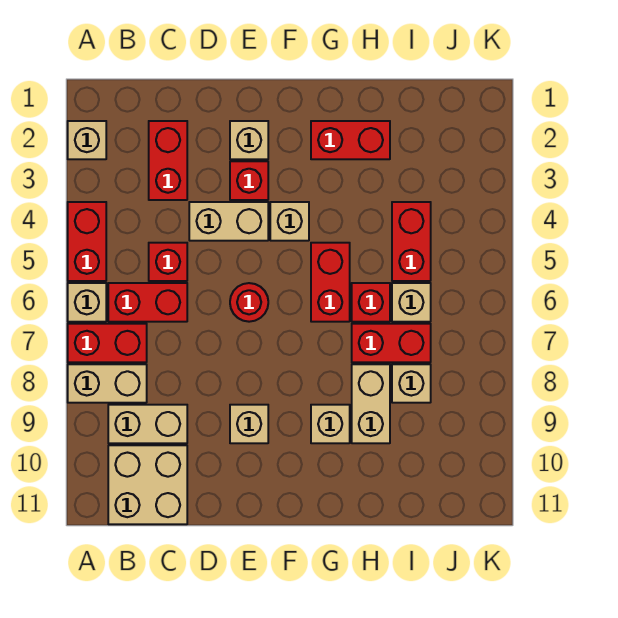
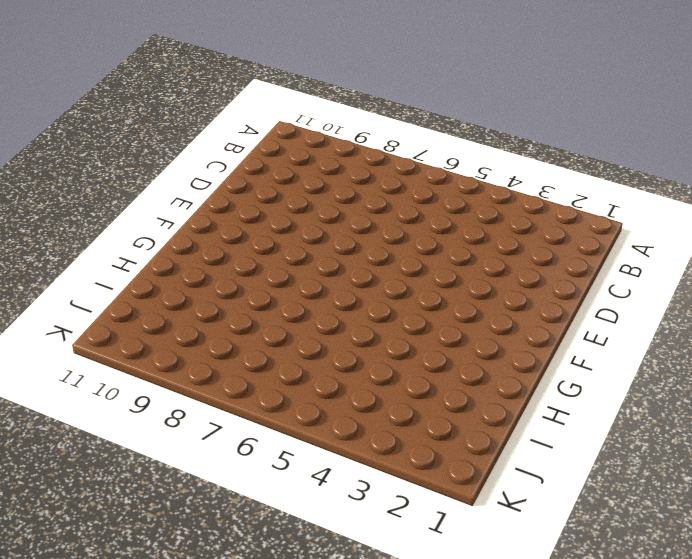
none -> tan 1x1 brick [68,121,106,159]
none -> red 1x2 brick [68,202,106,281]
none -> tan 1x1 brick [68,283,106,322]

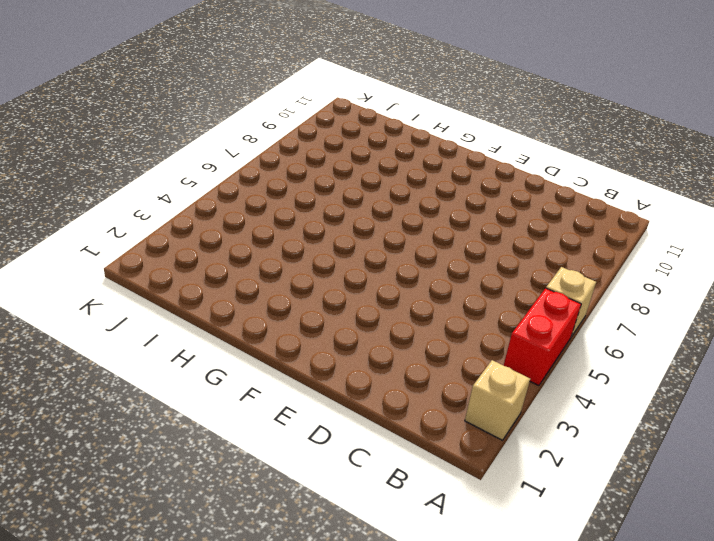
none -> red 1x2 brick [68,324,147,362]
none -> tan 1x2 brick [68,364,147,403]
none -> red 1x2 brick [108,283,187,322]

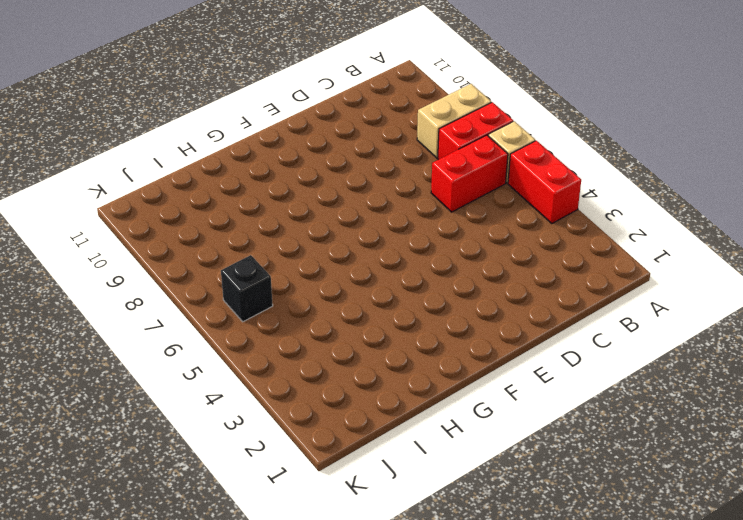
black 1x1 brick [221,255,273,322] -> none
none -> tan 1x1 brick [68,121,106,159]
none -> tan 1x2 brick [108,405,187,443]
none -> tan 2x2 brick [108,445,187,524]

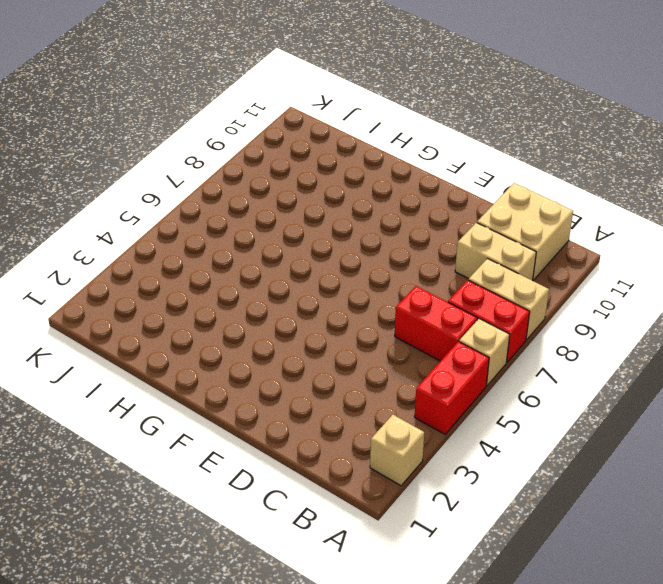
none -> red 1x2 brick [149,121,187,200]
none -> red 1x1 brick [149,243,187,281]
none -> tan 1x2 brick [189,202,268,241]

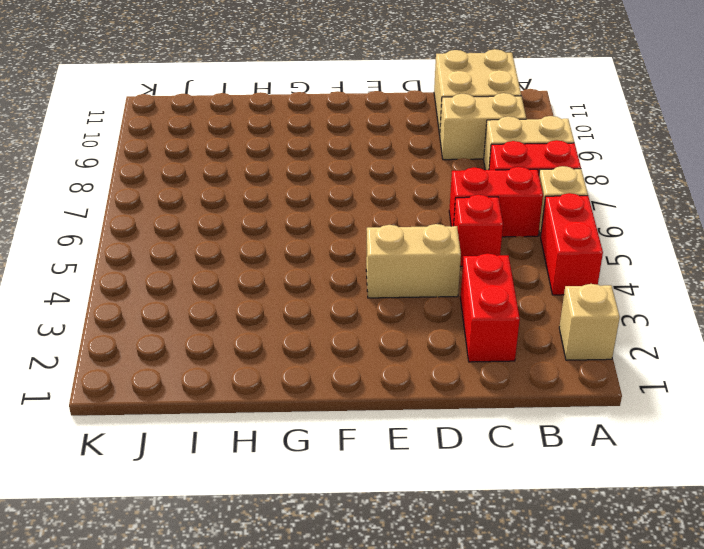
none -> tan 1x1 brick [230,121,268,159]
none -> red 1x1 brick [230,161,268,200]
none -> red 1x1 round brick [230,283,268,322]

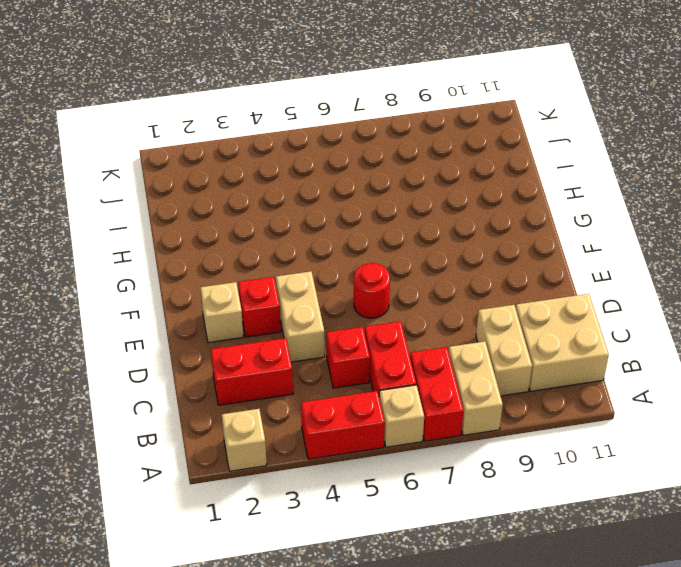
none -> tan 1x1 brick [230,405,268,443]
none -> tan 1x1 brick [270,202,309,241]
none -> red 1x2 brick [311,121,390,159]

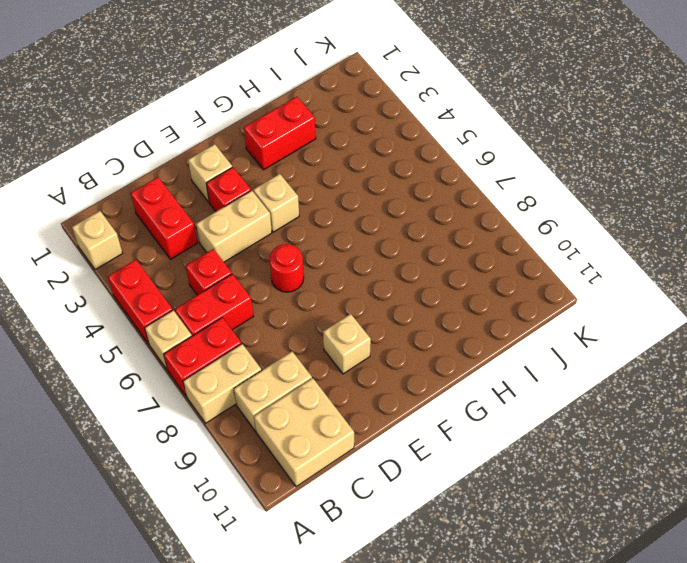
none -> red 1x2 brick [311,243,350,322]
none -> tan 1x1 brick [311,405,350,443]
none -> red 1x1 brick [352,283,390,322]

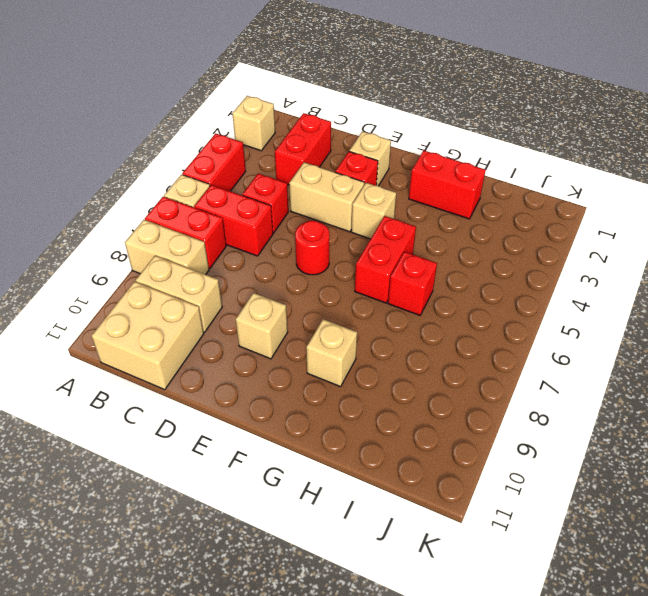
none -> red 1x2 brick [352,324,431,362]
none -> tan 1x2 brick [352,364,390,443]
none -> red 1x2 brick [392,202,431,281]

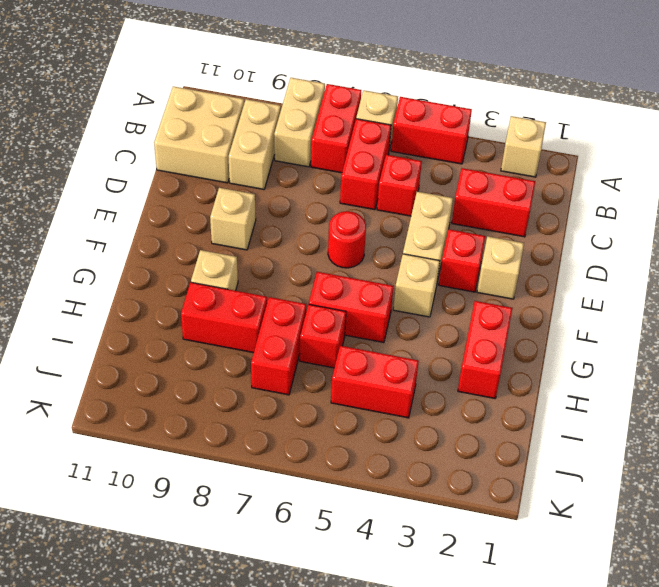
red 1x2 brick [181,282,267,353] -> tan 1x2 brick [352,364,390,443]
none -> tan 1x1 brick [392,283,431,322]
none -> tan 1x1 brick [392,364,431,403]

